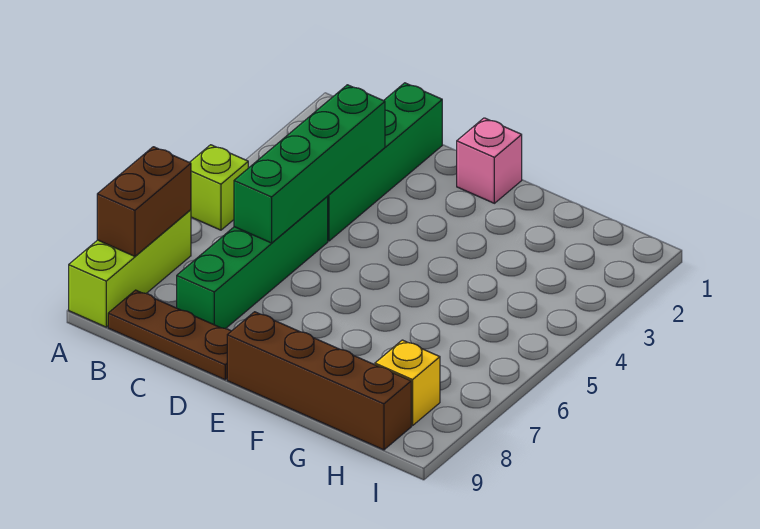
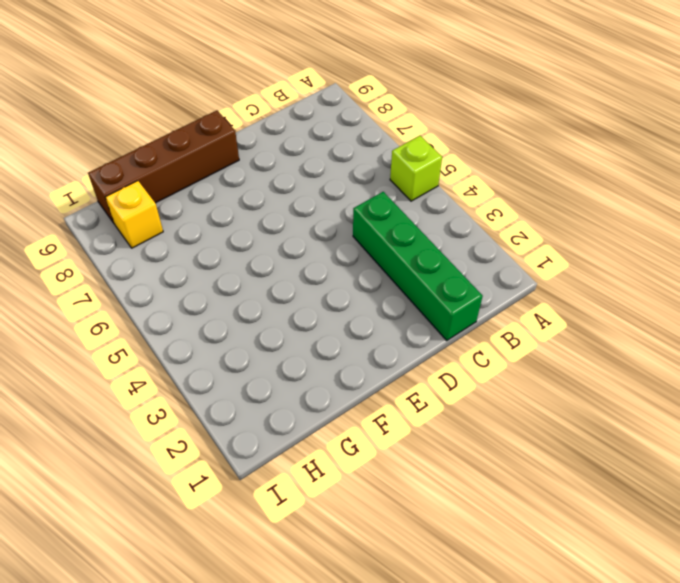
none -> lime 1x3 brick [69,210,191,327]
none -> brown 1x3 plate [108,290,231,380]

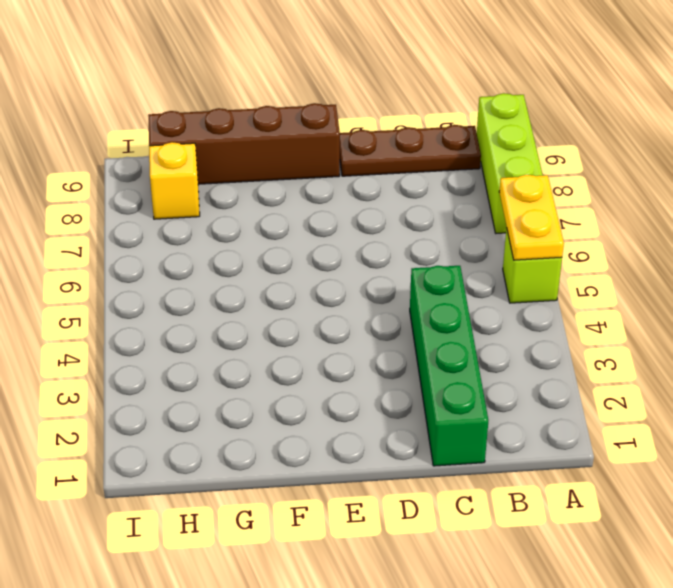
yellow 1x2 plate [499,175,564,260] -> none
none -> green 1x4 brick [177,197,328,329]
none -> pink 1x1 brick [457,118,522,203]

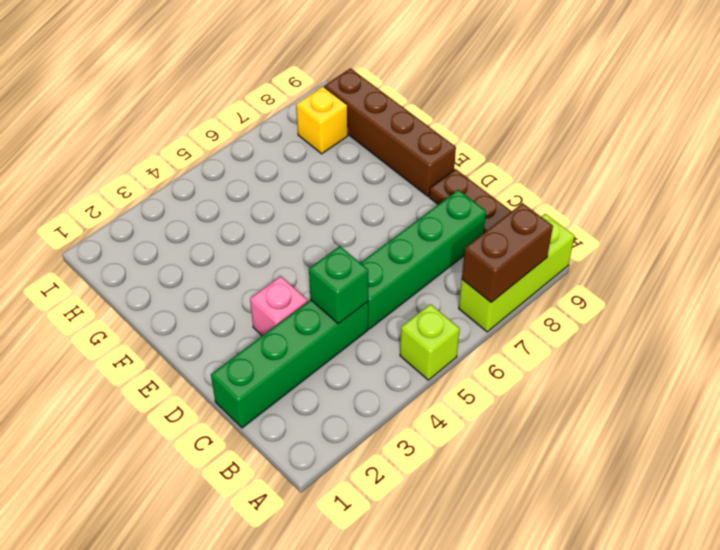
green 1x1 brick [309,246,368,324] -> green 1x4 brick [234,85,385,243]
pink 1x1 brick [250,276,308,336] -> pink 1x1 brick moved to [457,118,522,203]

